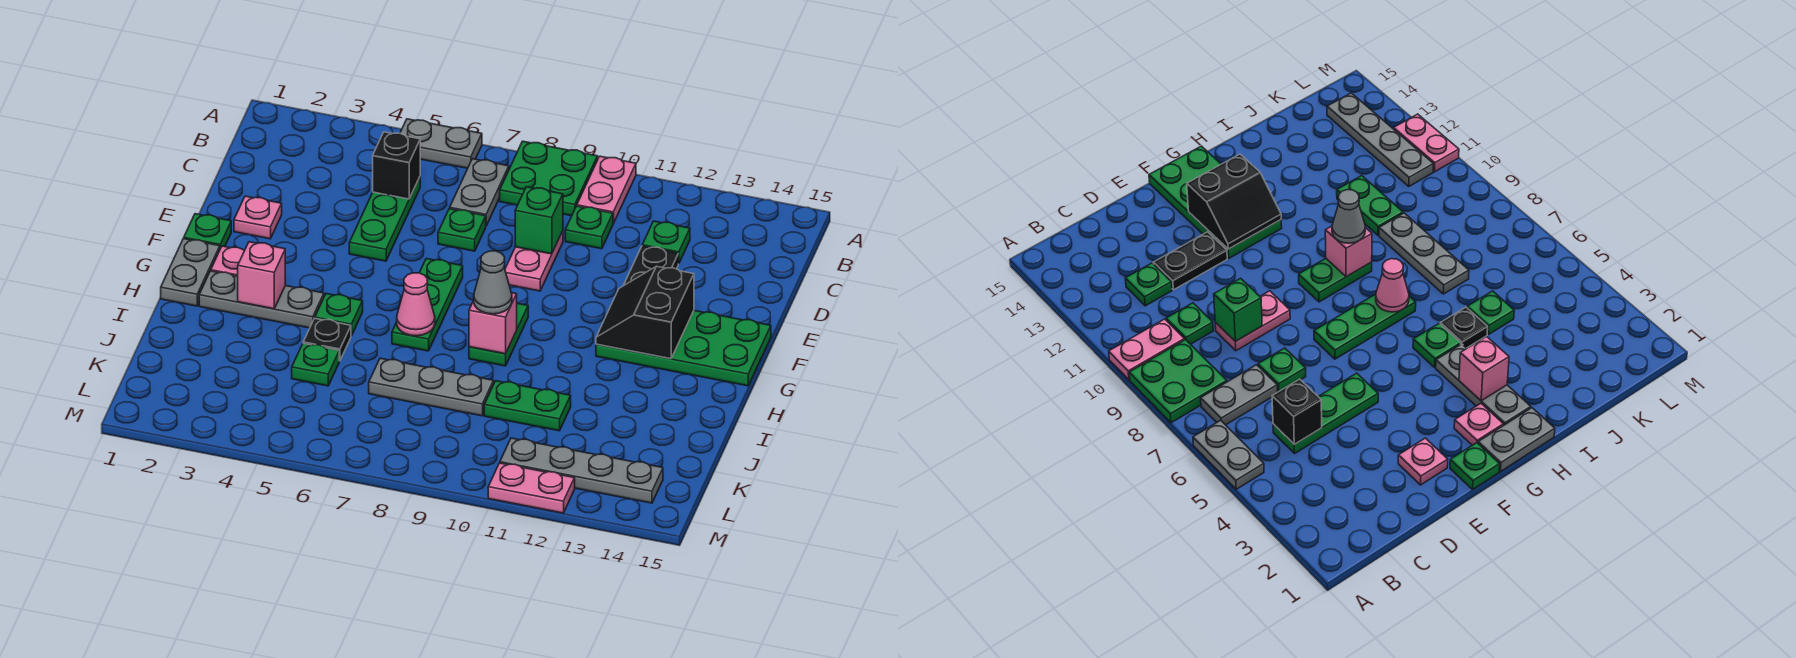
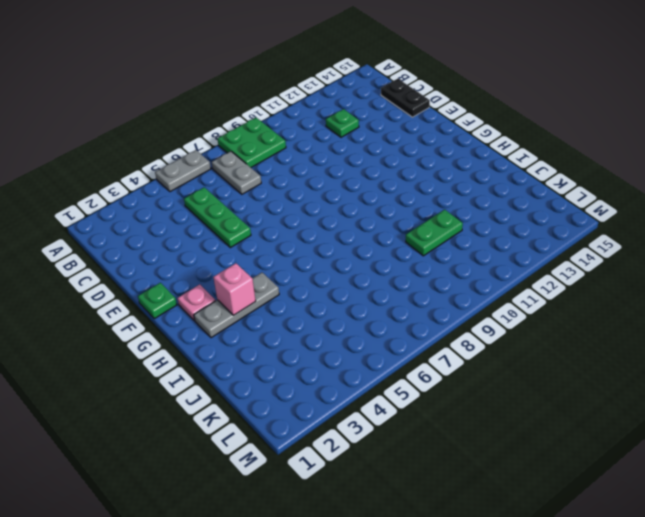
black 1x2 plate [381,79,430,117] -> black 1x2 plate moved to [623,246,678,286]
none -> pink 1x2 plate [577,156,636,224]
none -> green 1x1 plate [565,206,613,249]
none -> green 1x1 plate [438,209,486,251]
none -> pink 1x2 plate [505,231,563,291]

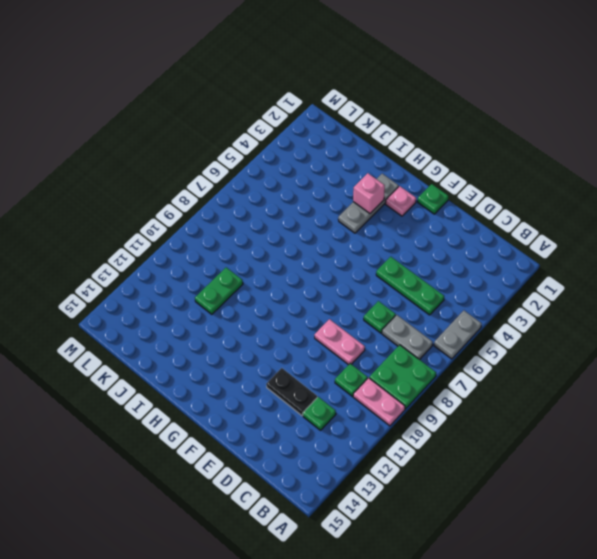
none -> pink 1x1 plate [234,196,282,239]
none -> green 1x3 plate [392,259,463,351]
none -> green 2x4 plate [596,311,771,386]
none -> grey 1x2 plate [161,239,220,306]

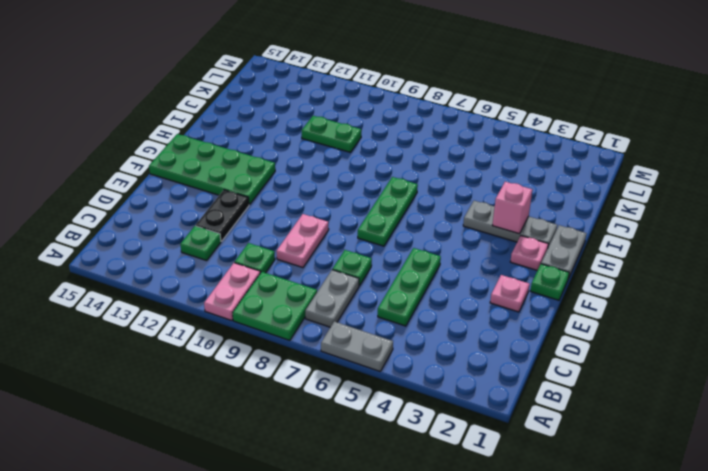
none -> green 1x2 plate [469,303,528,366]
none -> green 1x1 plate [315,294,363,336]
none -> black 1x1 plate [303,318,351,361]
none -> green 1x1 plate [292,343,339,386]

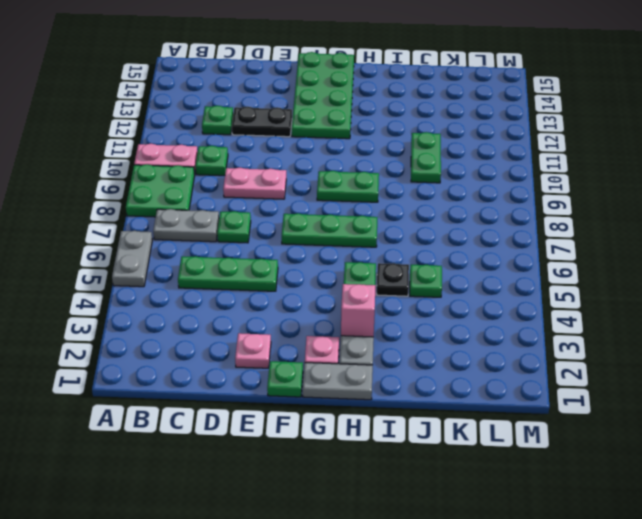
none -> grey 1x3 plate [369,358,494,416]
none -> grey 1x4 plate [500,438,663,503]
none -> pink 1x2 plate [488,463,575,513]
none -> black 1x1 brick [373,132,420,199]

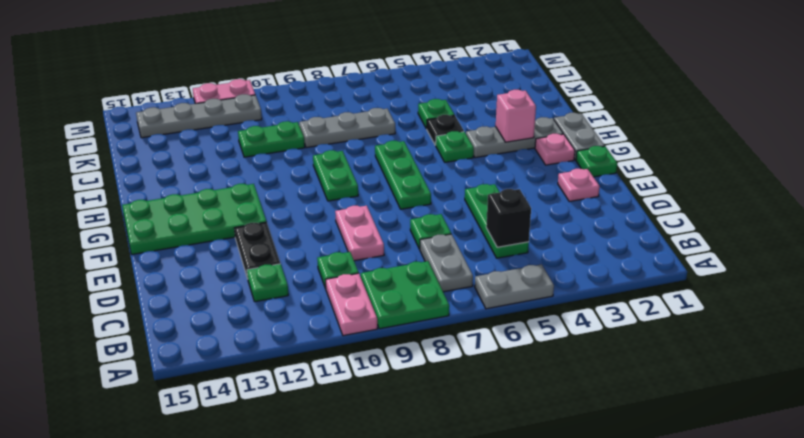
none -> green 1x1 brick [515,187,563,254]
none -> black 2x2 slope [596,266,694,359]
none -> pink 1x1 cone [397,273,435,336]
none -> pink 1x1 brick [469,293,517,354]

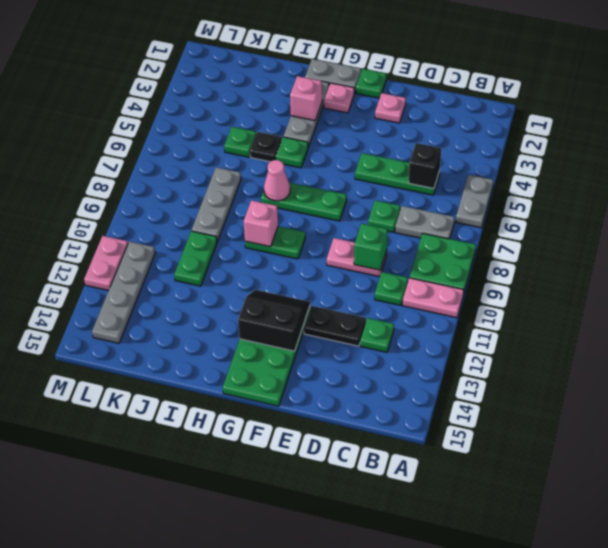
none -> grey 1x1 cone [474,251,512,314]

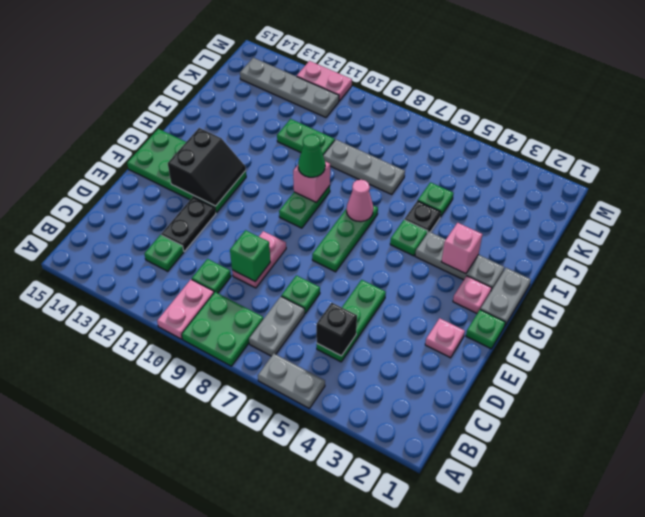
green 1x1 cone [298,134,325,177] -> grey 1x1 cone [474,251,512,314]

